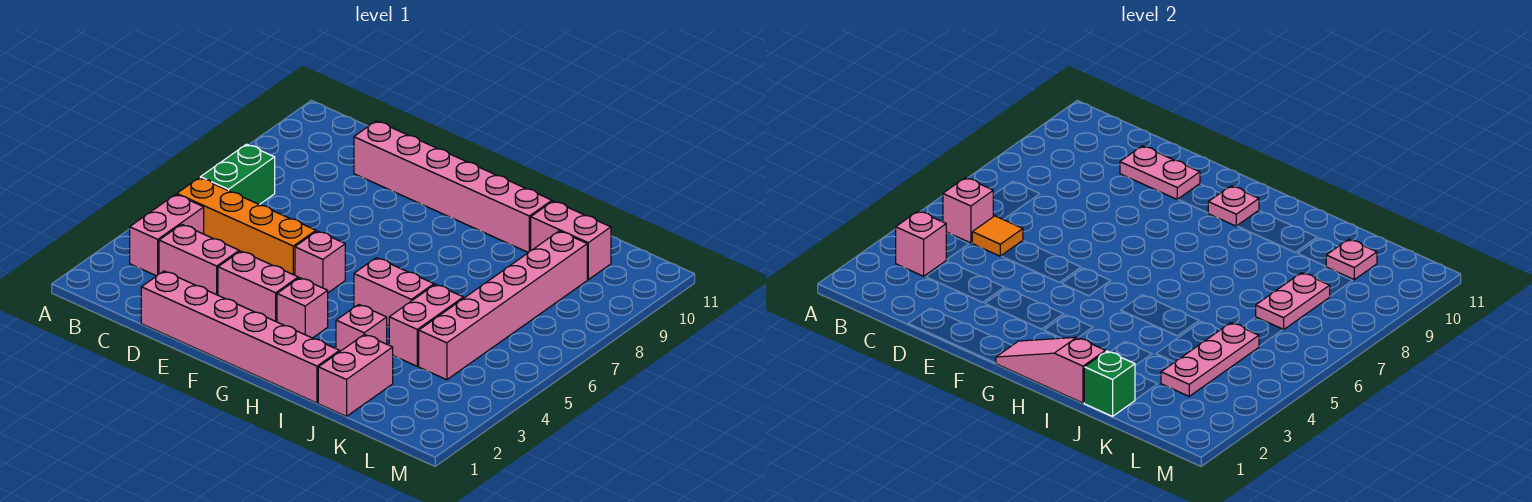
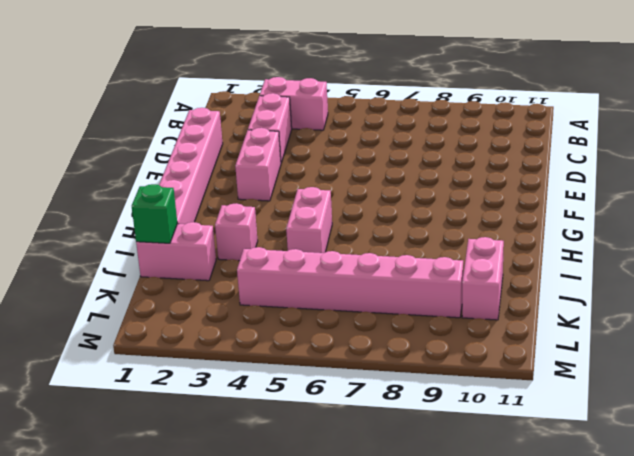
none -> orange 1x4 brick [177,178,316,275]
none -> green 1x2 brick [200,144,275,205]
none -> pink 1x6 brick [354,121,552,253]

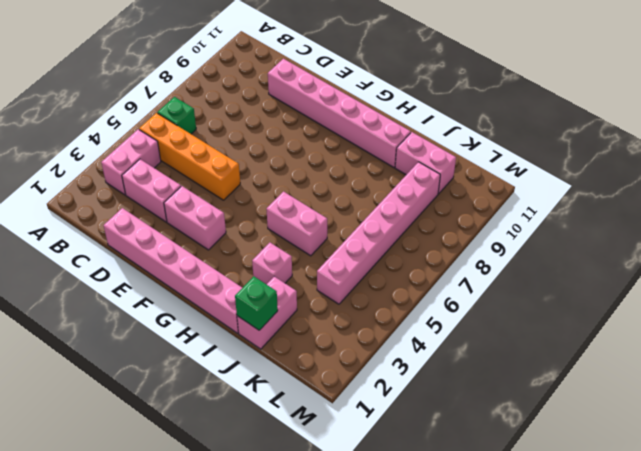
green 1x1 brick [157,97,196,134] -> green 1x2 brick [200,144,275,205]
none -> pink 1x1 brick [295,231,345,293]
none -> pink 1x1 brick [277,278,328,338]
none -> pink 1x2 brick [389,284,463,366]

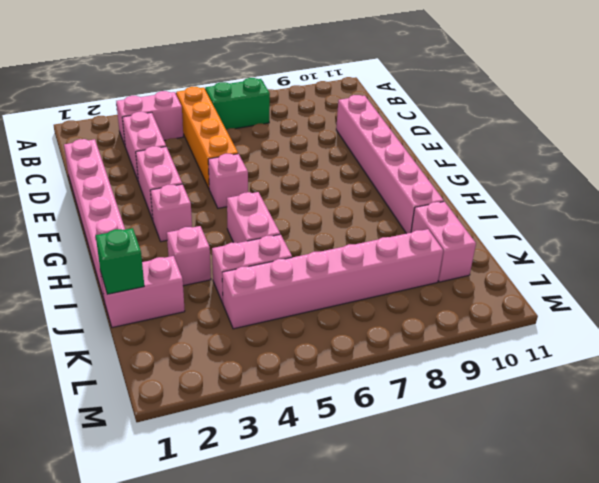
none -> pink 1x1 brick [896,211,946,276]
none -> pink 1x1 brick [943,178,993,243]
none -> orange 1x1 tile [972,216,1023,256]

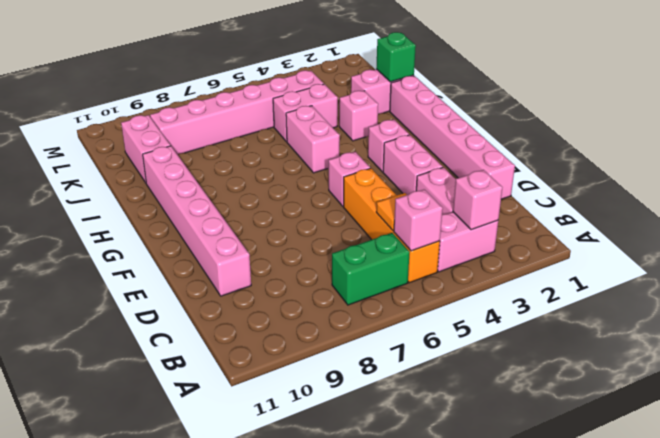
none -> pink 1x2 plate [1120,146,1200,199]
none -> pink 1x3 slope [996,337,1106,403]
none -> pink 1x1 plate [1208,186,1259,226]

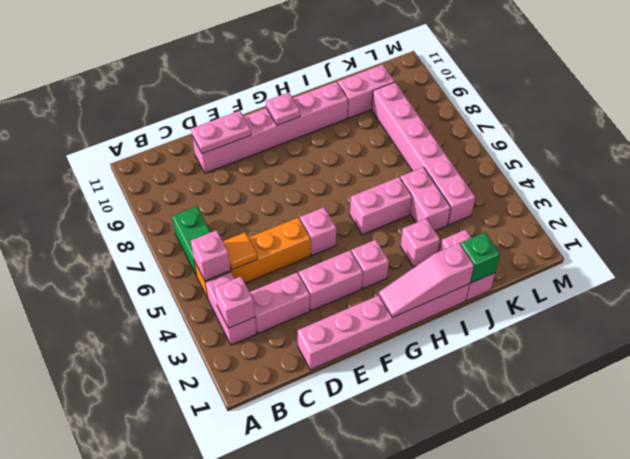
none -> pink 1x3 plate [1161,323,1259,396]
none -> pink 1x2 plate [1256,273,1330,330]
none -> pink 1x1 plate [1326,239,1377,280]

